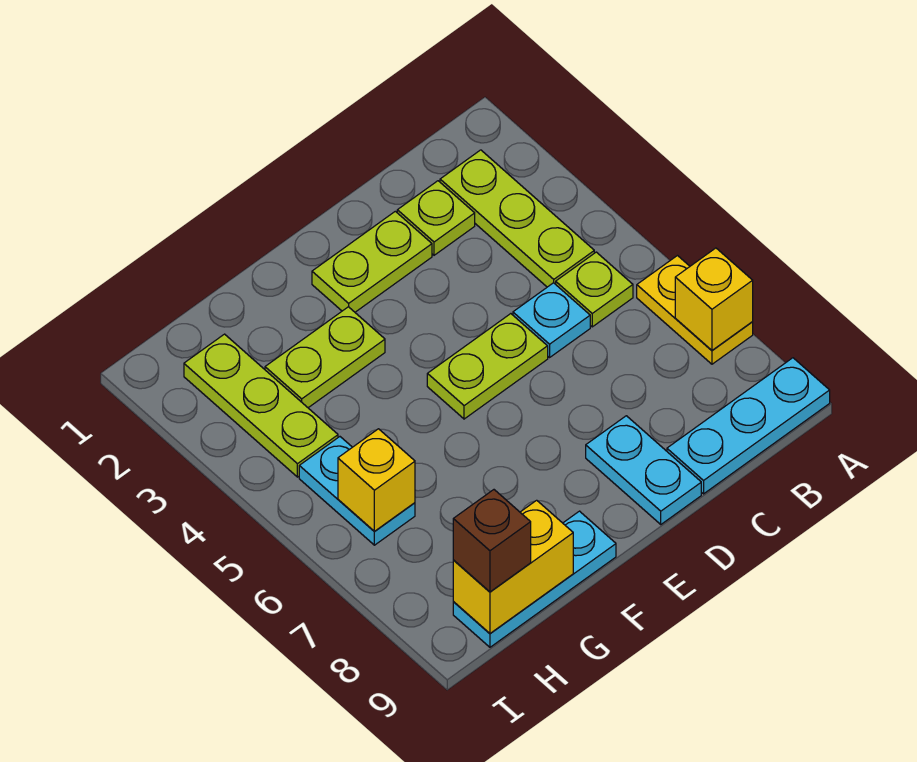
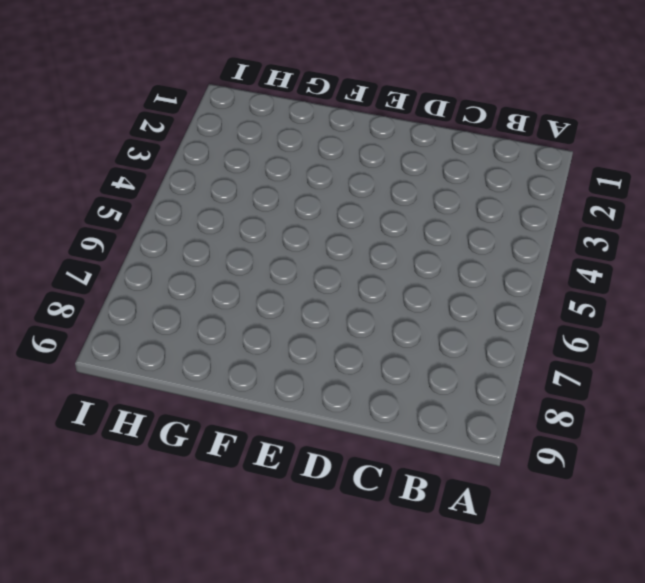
none -> yellow 1x2 plate [637,256,753,364]
none -> cyan 1x3 plate [667,358,830,494]
none -> lime 1x3 plate [440,150,594,287]

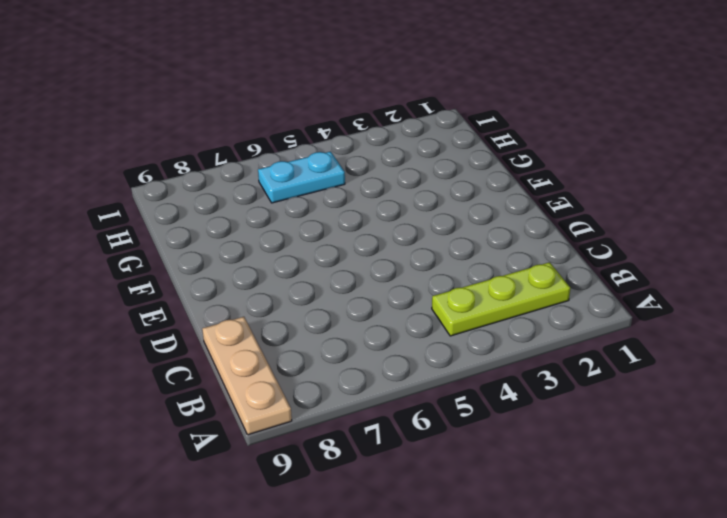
tan 1x3 plate [202,317,292,435] -> cyan 1x3 plate [667,358,830,494]
none -> yellow 1x2 plate [637,256,753,364]
none -> lime 1x1 plate [556,252,633,327]
none -> lime 1x1 plate [397,181,475,255]

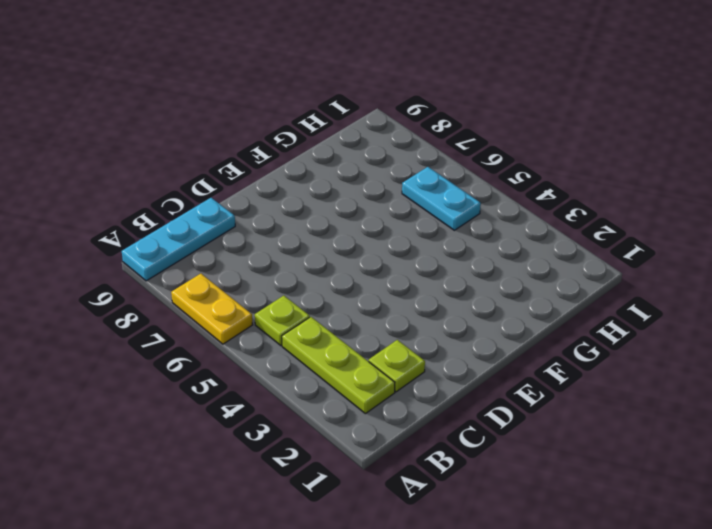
none -> cyan 1x1 plate [513,283,590,357]
none -> lime 1x2 plate [312,211,432,312]
none -> lime 1x2 plate [427,314,548,419]

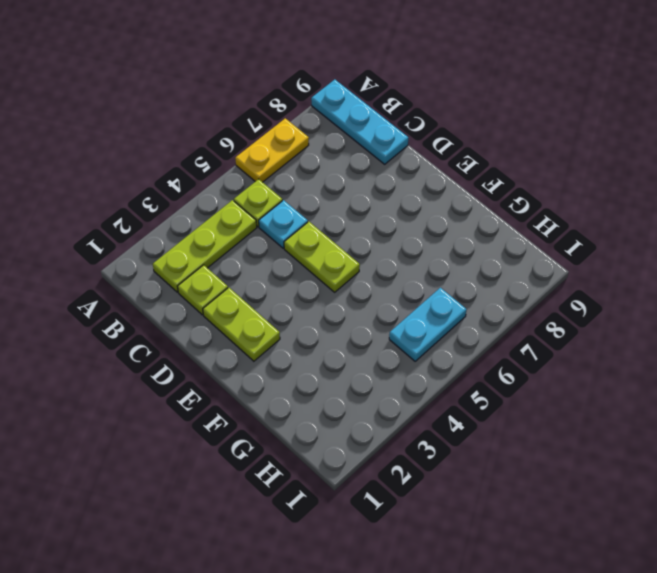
none -> cyan 1x2 plate [586,416,701,524]
none -> lime 1x2 plate [265,307,385,408]
none -> cyan 1x3 plate [453,511,616,647]

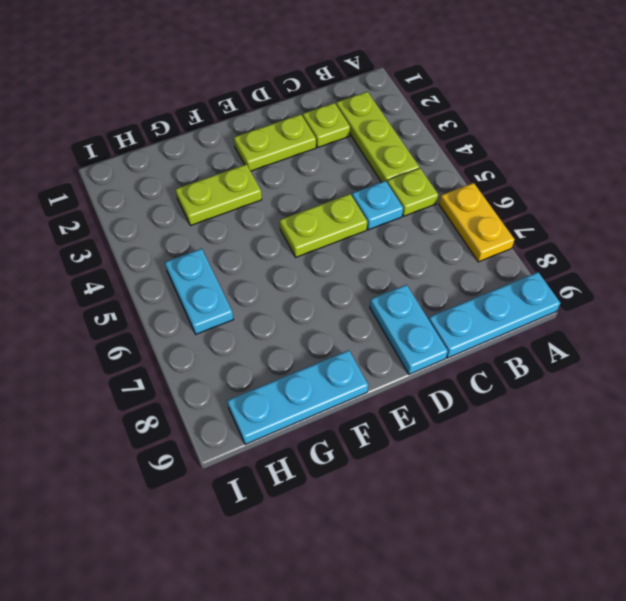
none -> lime 1x3 plate [184,334,338,477]
none -> yellow 1x1 brick [675,248,753,350]
none -> yellow 1x2 brick [453,500,573,633]

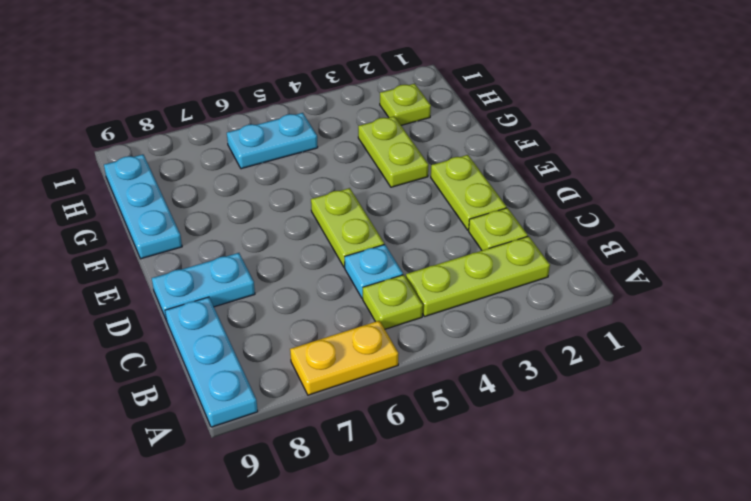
lime 1x1 plate [380,84,431,125] -> lime 1x3 plate [184,334,338,477]
none -> yellow 1x1 brick [675,248,753,350]
none -> yellow 1x2 brick [453,500,573,633]
none -> yellow 1x1 brick [338,429,415,532]

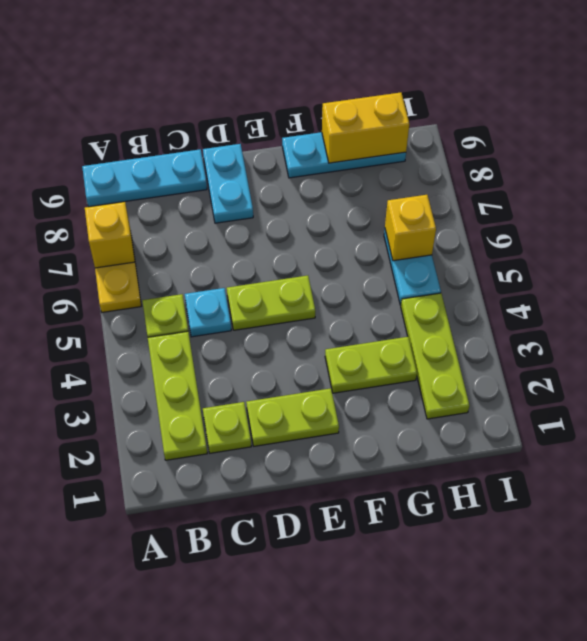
none -> brown 1x1 brick [453,490,531,592]

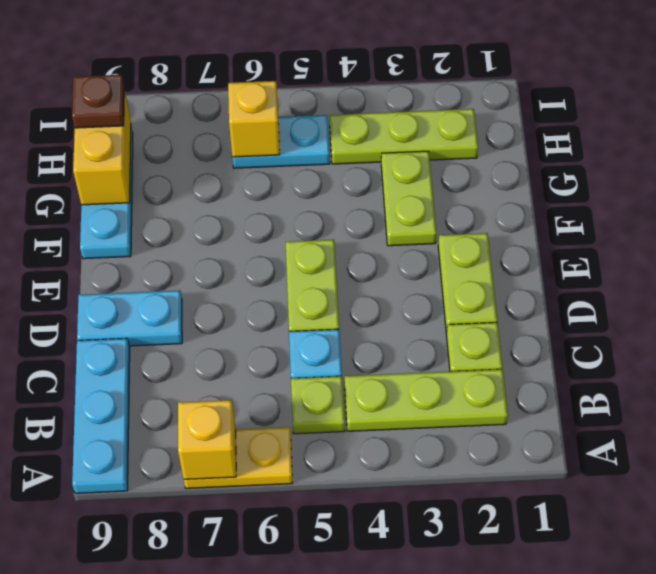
brown 1x1 plate [72,75,124,128] -> brown 1x1 brick [453,490,531,592]

